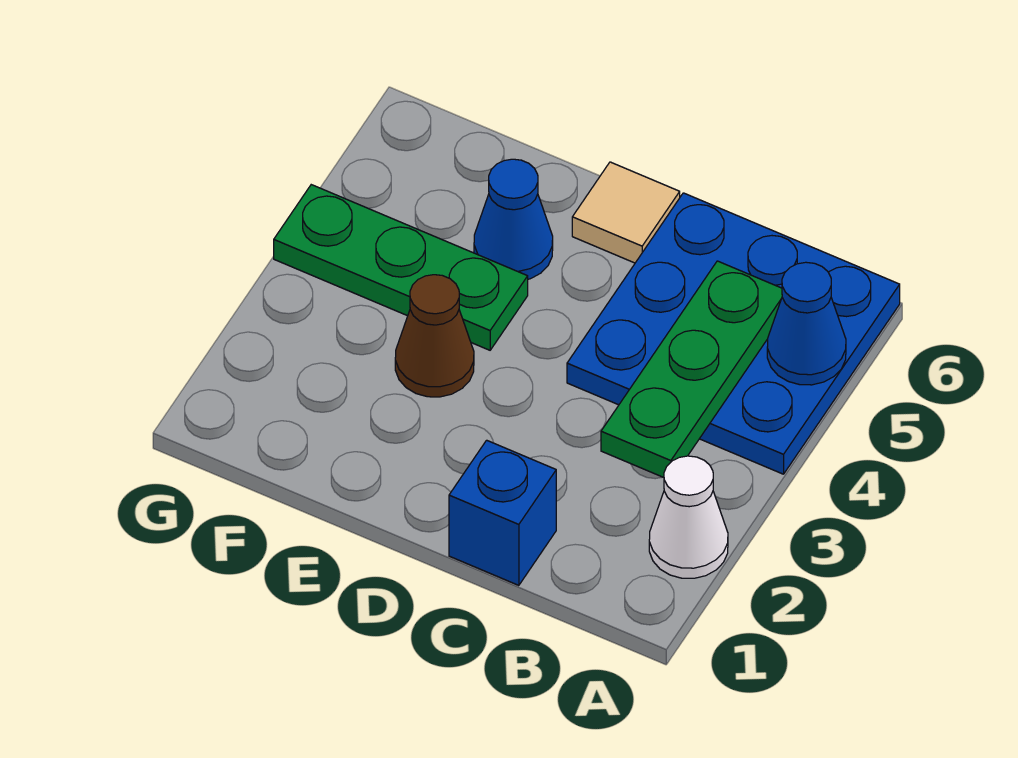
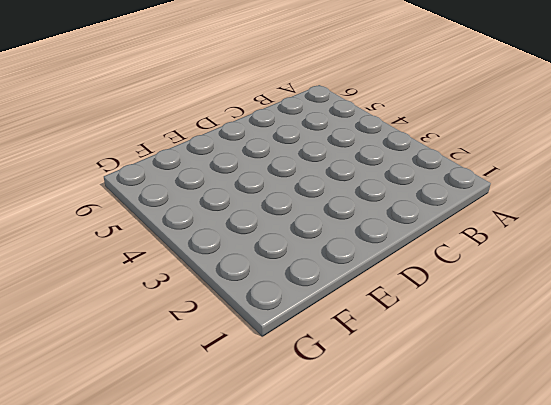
none -> white 1x1 cone [649,456,728,578]
none -> blue 3x3 plate [567,193,900,474]

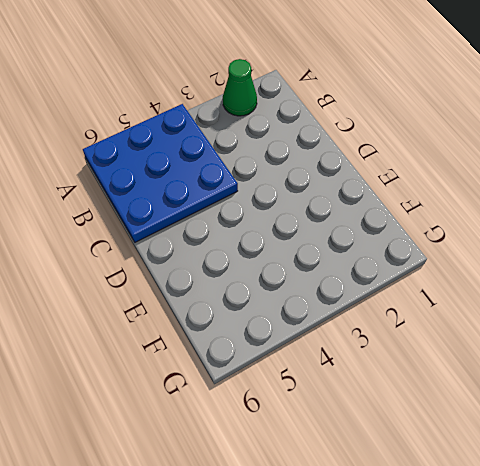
green 1x1 cone [223,59,257,116] -> white 1x1 cone [649,456,728,578]
none -> blue 1x1 brick [449,440,556,585]
none -> tan 1x1 tile [572,162,680,263]

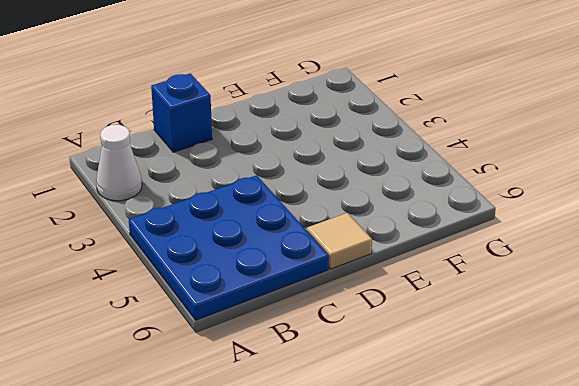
none -> brown 1x1 cone [395,275,474,397]
none -> green 1x3 plate [274,185,528,350]

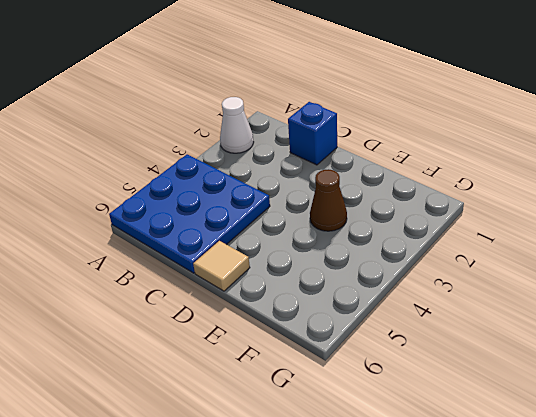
none -> green 1x3 plate [274,185,528,350]
none -> blue 1x1 cone [474,159,553,279]

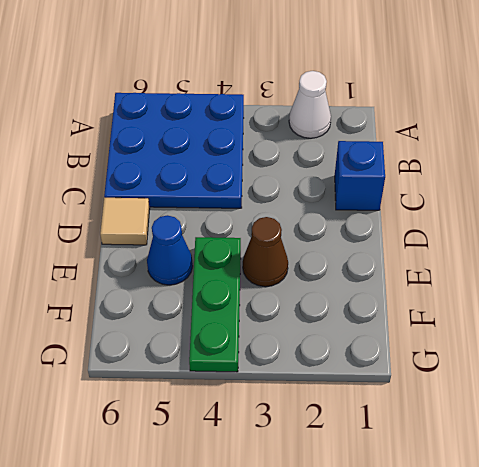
none -> blue 1x1 cone [767,262,846,385]
none -> green 1x3 plate [601,261,782,477]

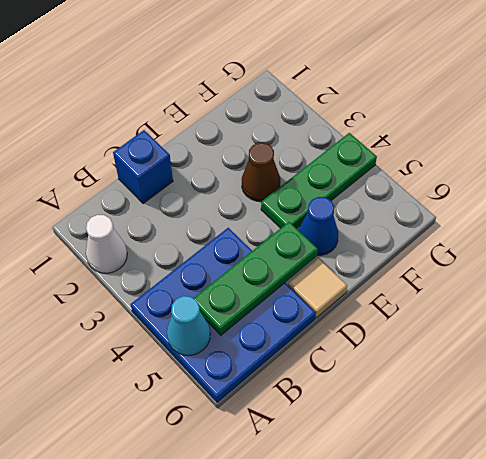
cyan 1x1 cone [167,296,210,355] -> blue 1x1 cone [767,262,846,385]
green 1x3 plate [193,222,318,335] -> green 1x3 plate turned to [601,261,782,477]

